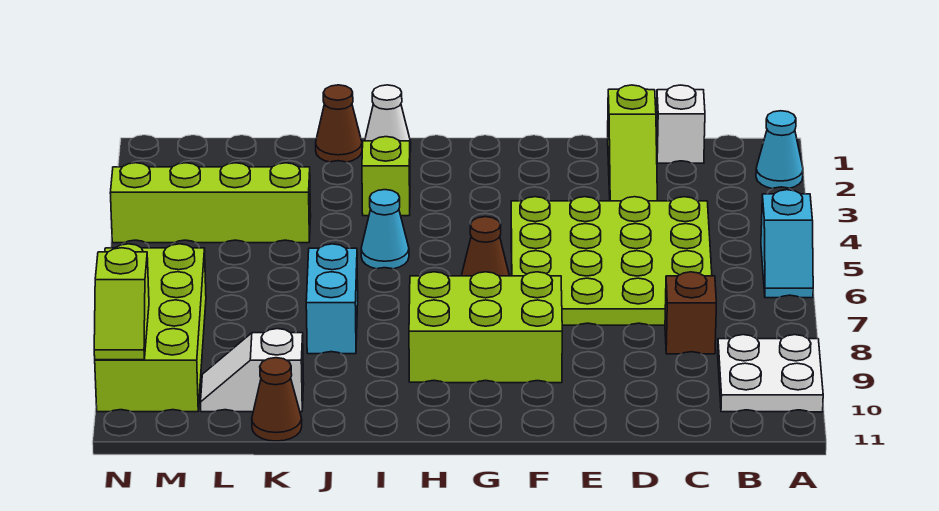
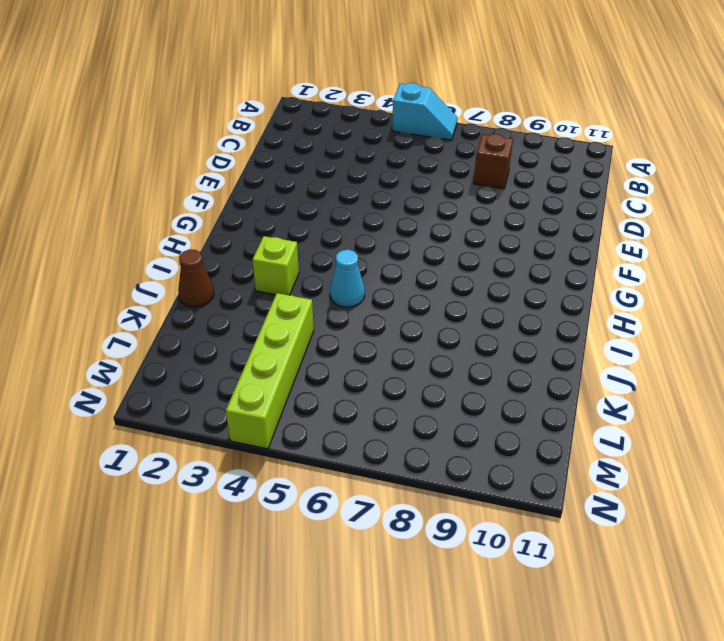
none -> cyan 1x1 cone [756,111,803,189]
none -> white 2x2 plate [718,335,823,412]
none -> white 1x1 brick [656,85,705,163]

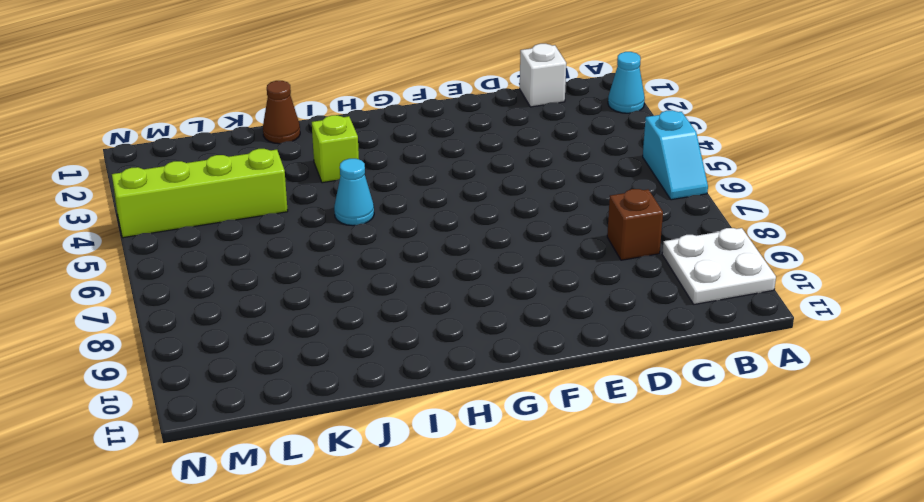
none -> lime 4x4 plate [511,197,712,325]
none -> lime 1x3 slope [608,85,657,201]
none -> lime 2x3 brick [409,272,562,383]

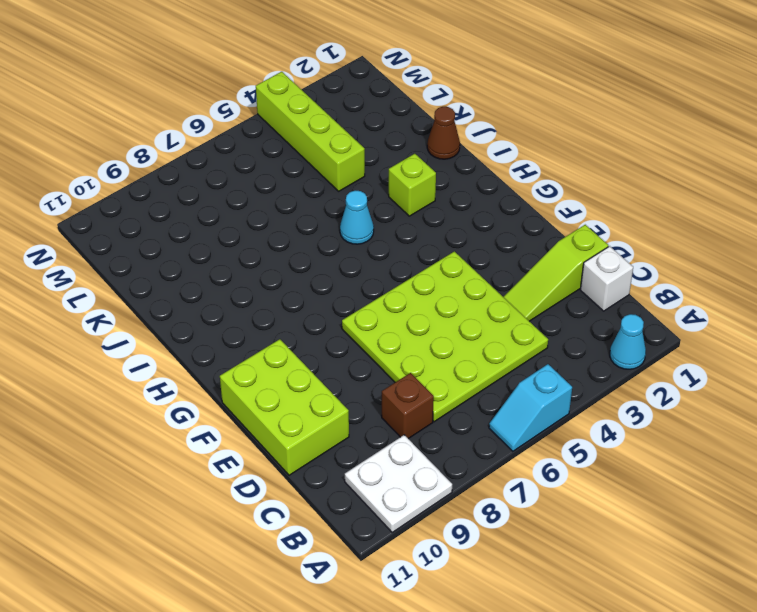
lime 2x3 brick [220,339,349,475] -> lime 2x3 brick moved to [409,272,562,383]
none -> brown 1x1 cone [461,217,509,276]
none -> white 1x1 cone [365,85,411,152]
none -> cyan 1x2 brick [306,244,358,354]

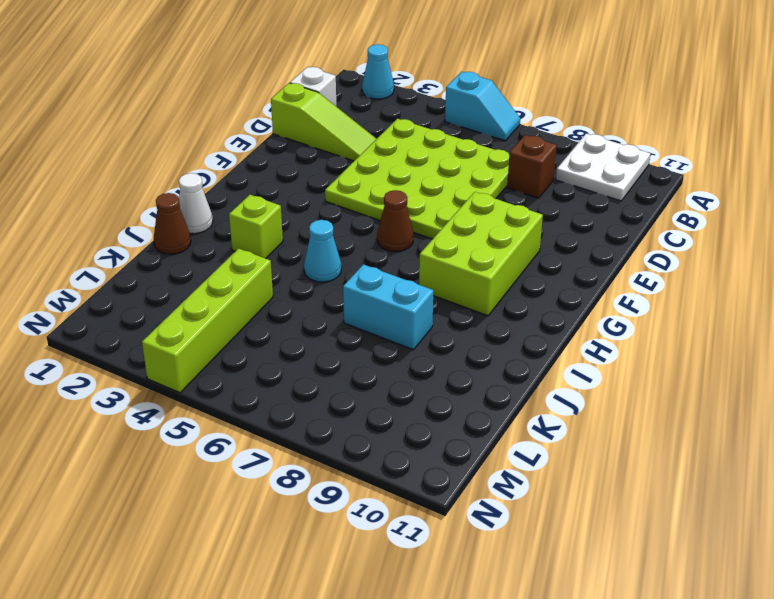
none -> white 1x2 slope [201,329,304,412]
none -> brown 1x1 cone [252,358,302,441]
none -> lime 2x4 brick [95,244,206,412]

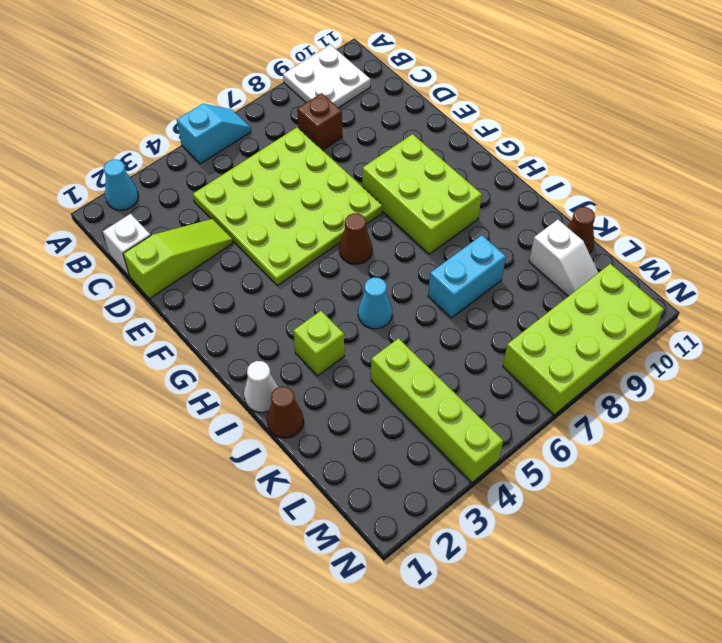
none -> lime 1x2 slope [94,248,149,360]

